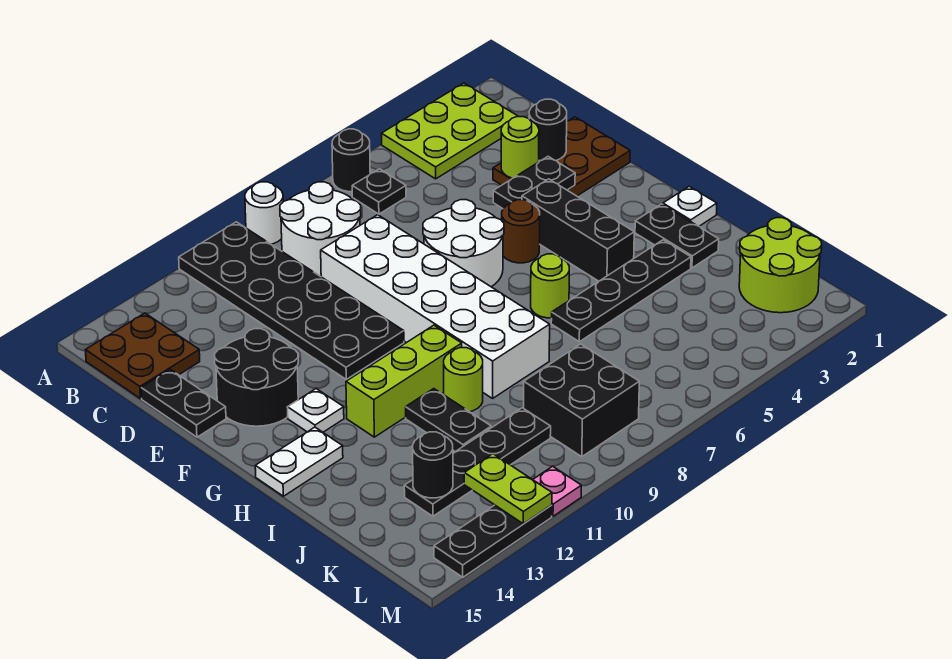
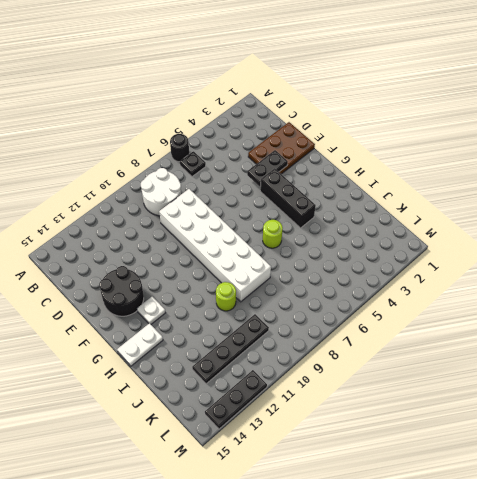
none -> lime 2x3 plate [381,83,518,179]
none -> white 1x1 round brick [245,182,283,244]
none -> black 2x6 plate [179,222,404,379]
none -> brown 2x2 plate [85,313,200,399]

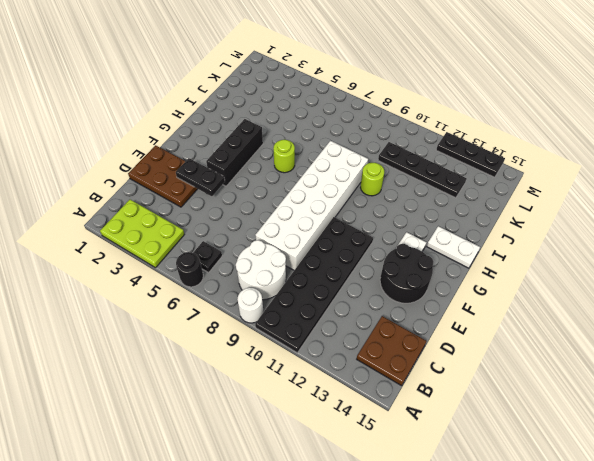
none -> black 1x2 plate [141,369,226,437]
none -> white 2x2 round brick [423,200,504,287]
none -> brown 1x1 round brick [502,200,540,263]
none -> white 1x1 plate [663,186,717,226]

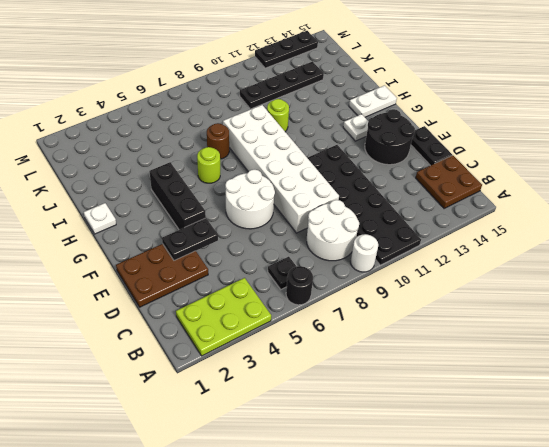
brown 1x1 round brick [207,123,229,159] -> brown 1x1 round brick moved to [502,200,540,263]
none -> black 1x2 plate [635,204,719,268]
none -> lime 1x3 brick [346,325,462,437]
none -> black 1x4 plate [551,240,691,342]
none -> black 1x2 plate [406,389,491,452]

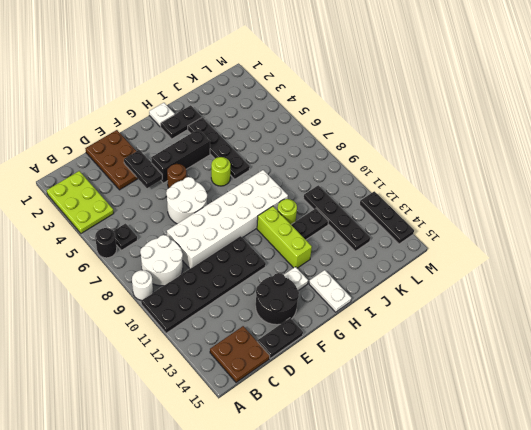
none -> lime 2x2 round brick [739,218,822,313]
none -> black 2x2 brick [524,344,639,457]
none -> pink 1x1 plate [533,466,581,516]
none -> black 1x1 round brick [529,99,567,161]

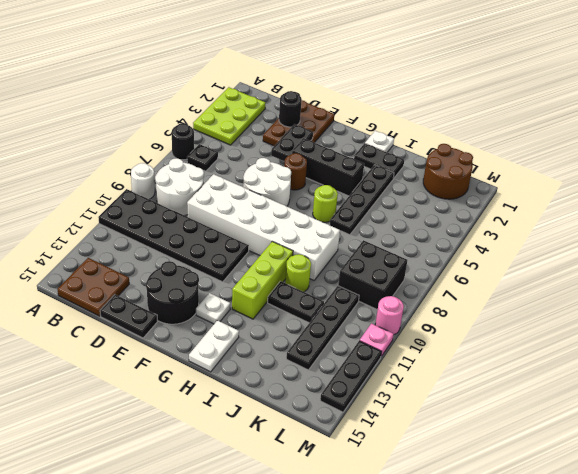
brown 2x2 round brick [423,144,473,199] -> lime 2x2 round brick [739,218,822,313]
pink 1x1 round brick [375,296,404,335] -> none
none -> lime 1x1 round brick [501,117,539,178]
none -> black 1x1 round brick [413,432,453,498]
none -> lime 1x2 plate [464,454,552,524]

